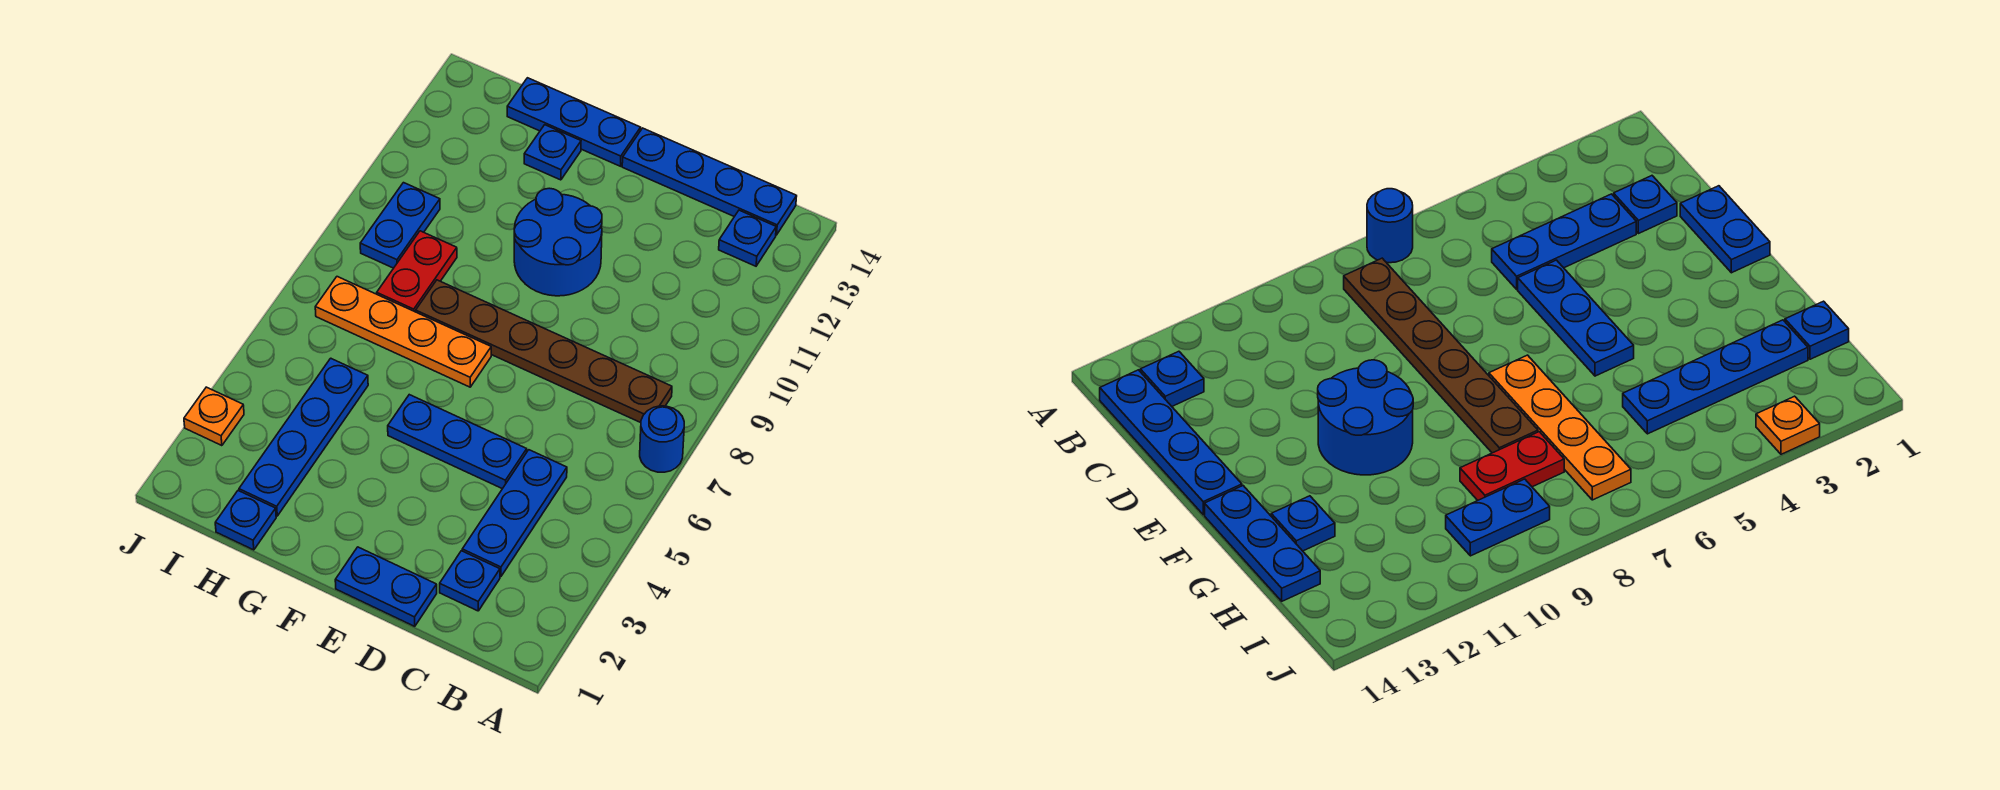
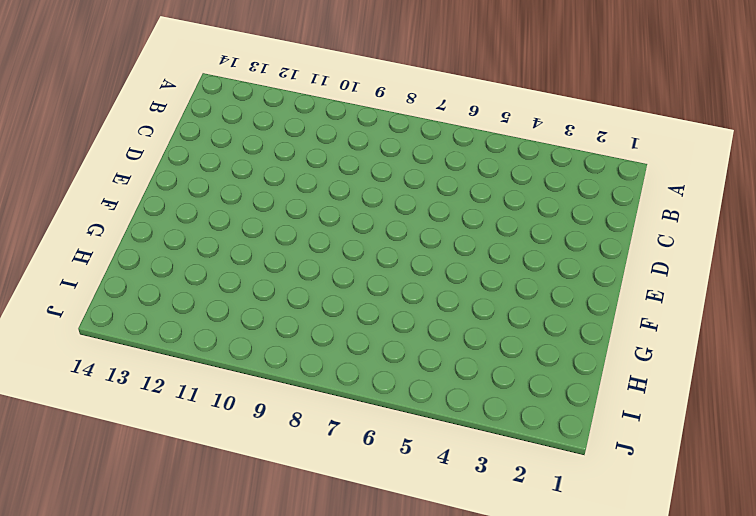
none -> blue 1x1 round brick [640,406,684,472]
none -> brown 1x6 plate [416,280,672,423]
none -> blue 1x1 plate [719,210,776,266]

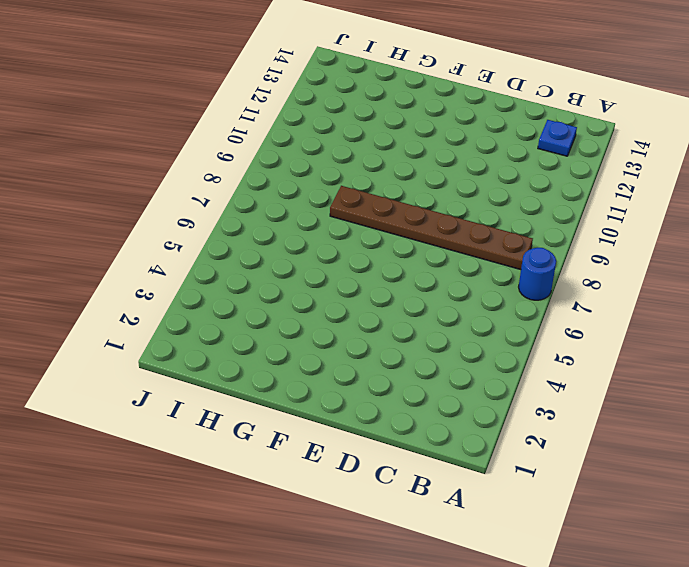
none -> blue 1x4 plate [622,128,797,235]
none -> blue 1x1 plate [440,551,500,611]
none -> blue 1x3 plate [462,450,567,577]

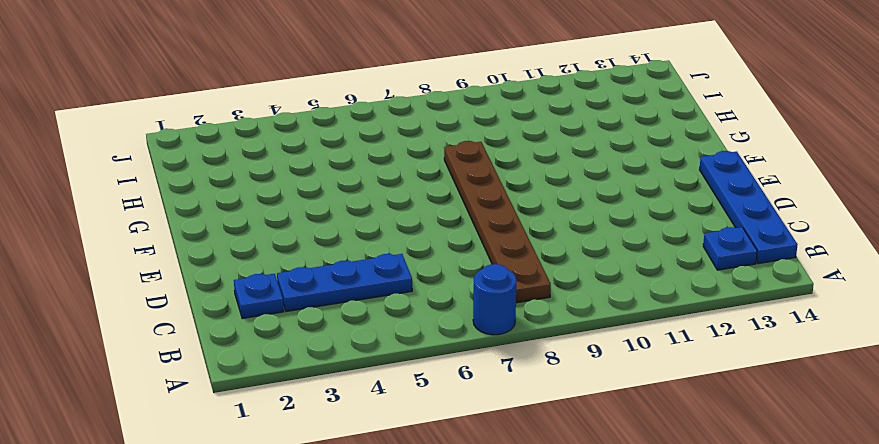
none -> blue 1x2 plate [335,547,437,626]
none -> blue 1x3 plate [388,395,527,489]
none -> blue 2x2 round brick [514,188,602,296]

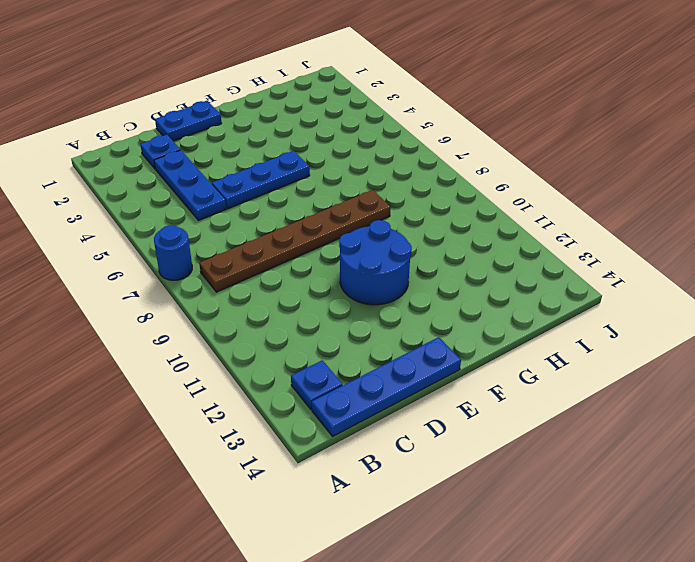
none -> orange 1x4 plate [315,277,491,387]
none -> blue 1x3 plate [507,78,641,166]
none -> blue 1x1 plate [524,125,581,180]

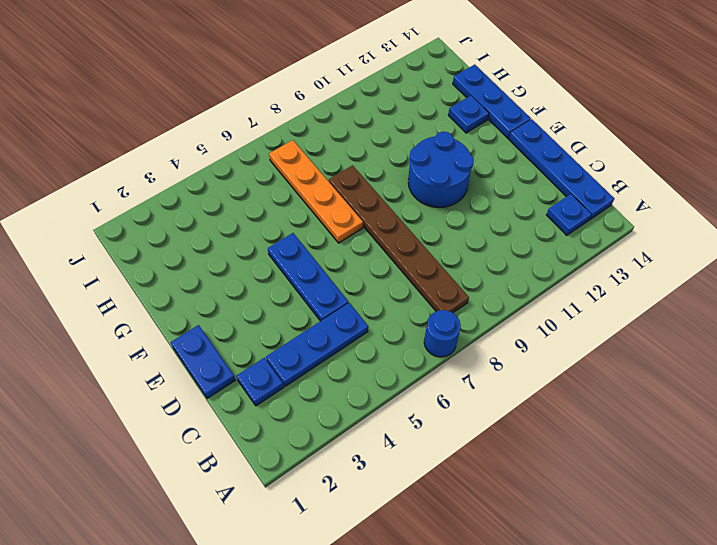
none -> blue 1x1 plate [215,491,276,550]
none -> blue 1x4 plate [239,358,368,516]
none -> red 1x2 plate [377,231,457,312]

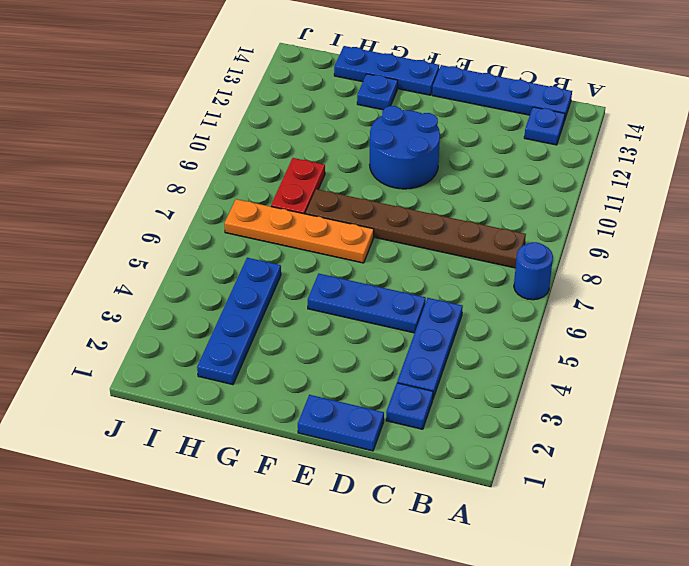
none -> blue 1x1 plate [215,491,276,550]
none -> blue 1x2 plate [360,183,440,268]
none -> orange 1x1 plate [184,387,244,446]

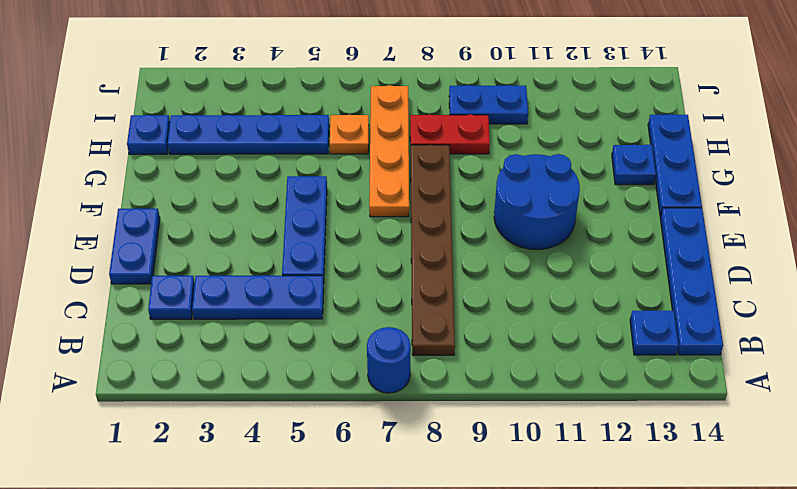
orange 1x1 plate [330,115,369,154] -> orange 1x1 plate moved to [184,387,244,446]

